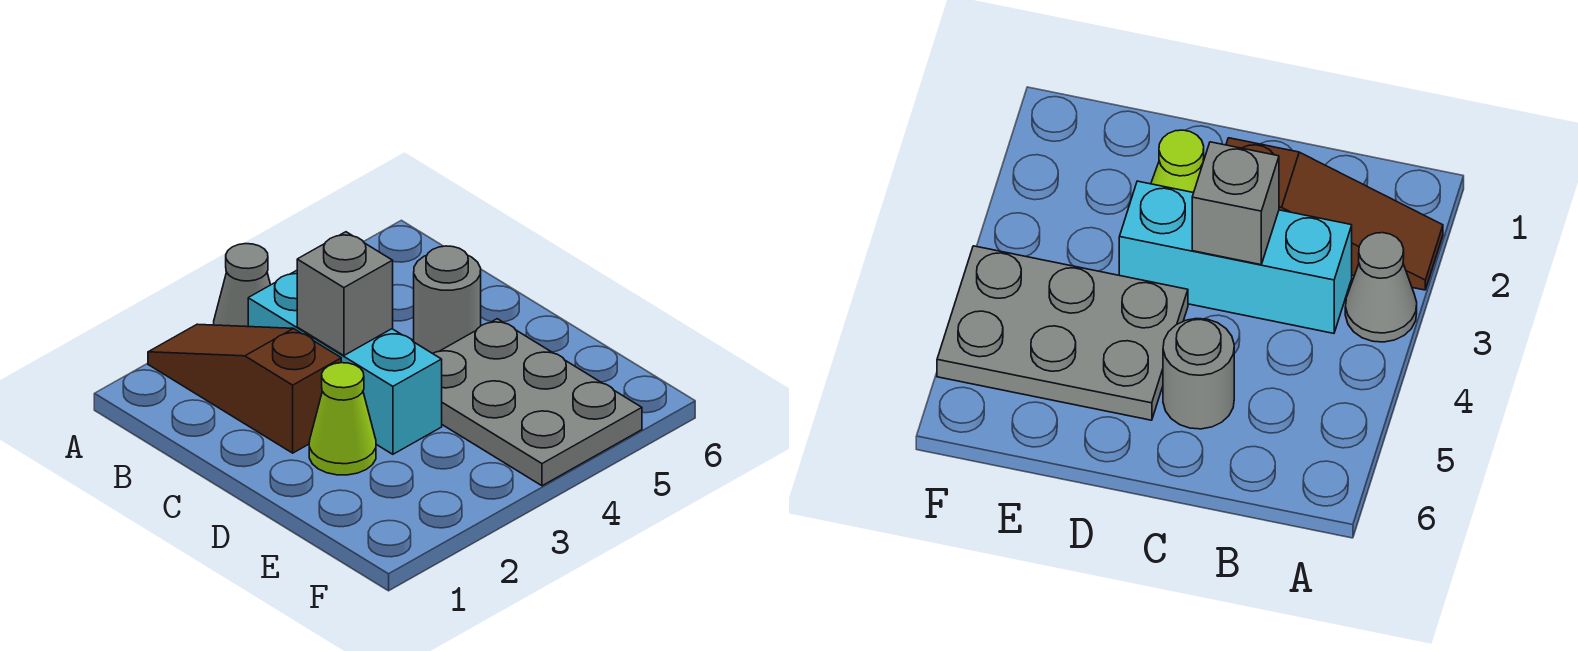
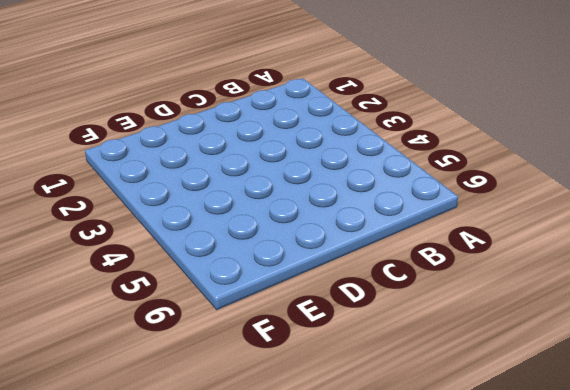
none -> brown 1x3 slope [148,324,341,453]
none -> grey 1x1 cone [214,244,270,327]

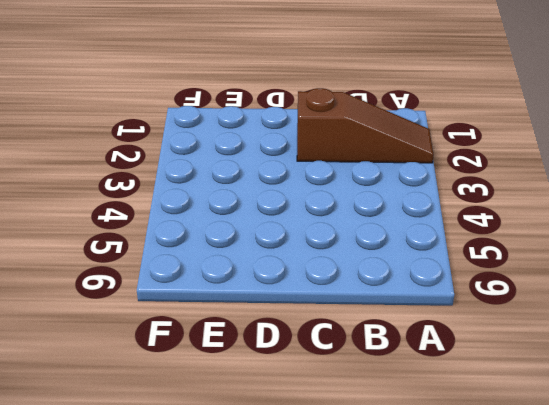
none -> grey 1x1 cone [214,244,270,327]
none -> cyan 1x3 brick [248,270,442,454]

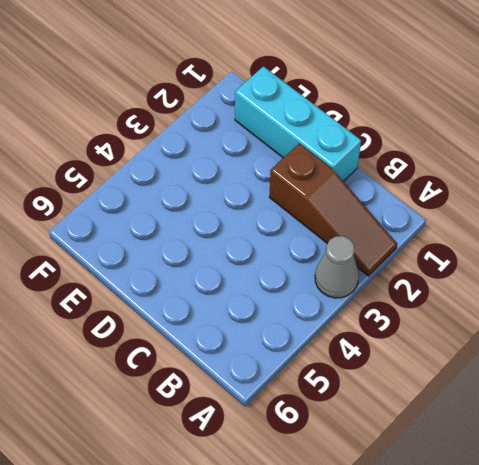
cyan 1x3 brick [235,66,361,181] -> cyan 1x3 brick moved to [248,270,442,454]
none -> grey 1x1 round brick [414,246,481,353]
none -> lime 1x1 cone [309,363,376,475]

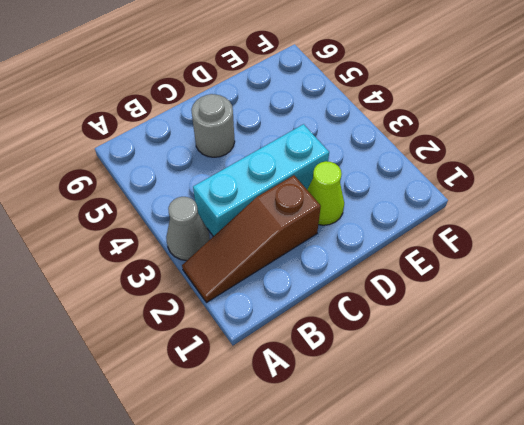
none -> grey 2x3 plate [433,319,642,486]
none -> grey 1x1 brick [297,232,393,356]

